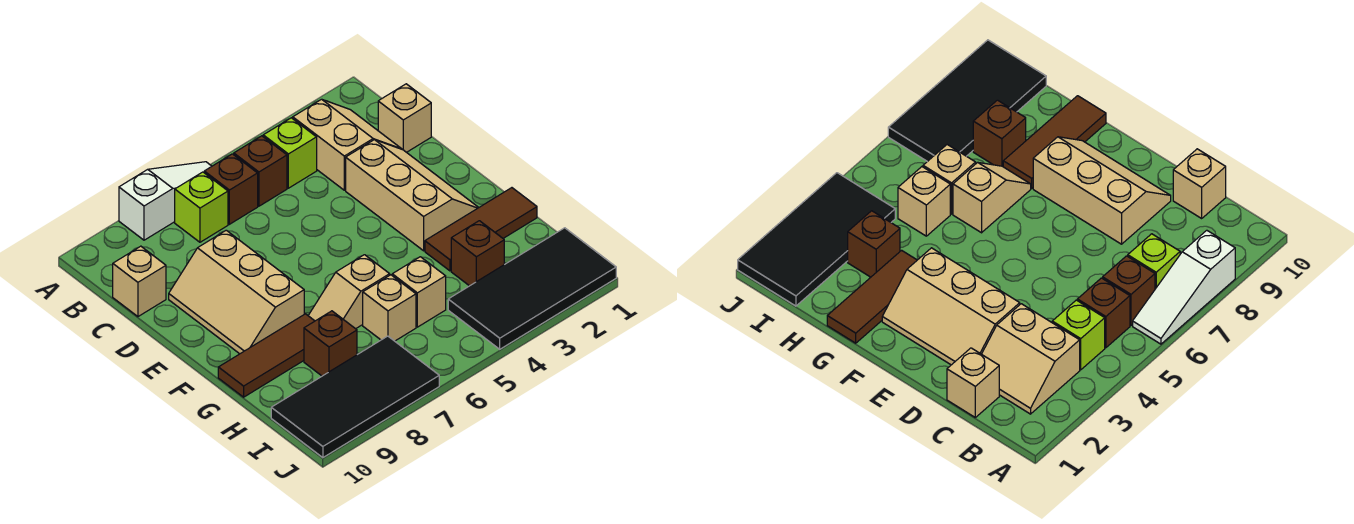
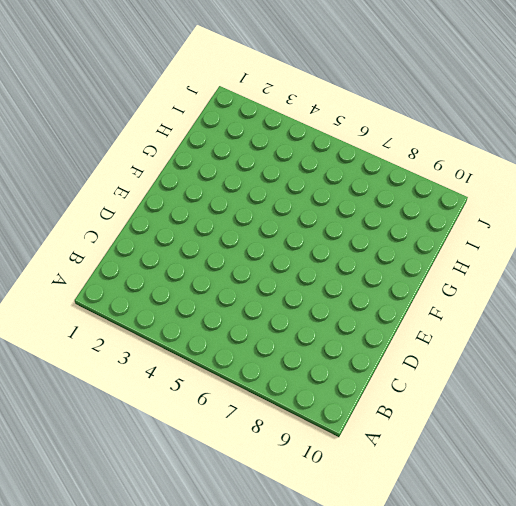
none -> white 1x3 slope [119,162,212,240]
none -> tan 2x2 slope [292,99,401,190]
none -> lime 1x1 brick [263,118,317,188]

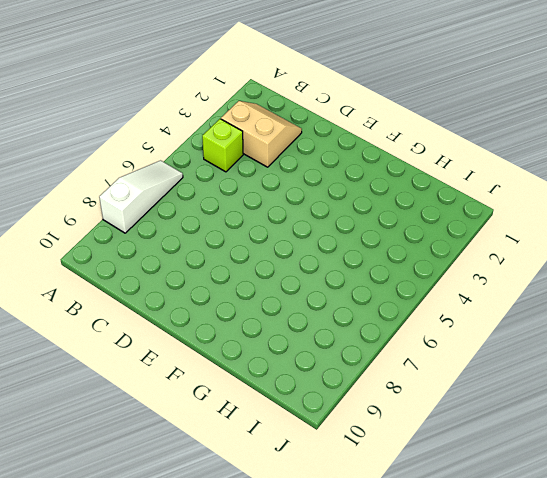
none -> brown 1x1 brick [234,136,287,206]
none -> brown 1x1 brick [204,154,258,224]
none -> lime 1x1 brick [175,172,228,242]

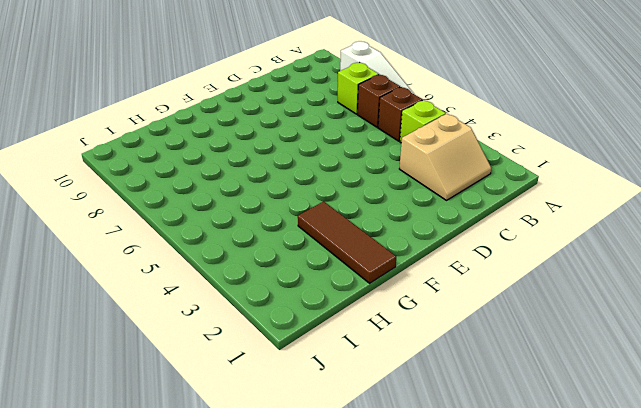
none -> tan 1x1 brick [378,84,431,152]
none -> tan 1x1 brick [113,246,166,317]
none -> tan 2x3 slope [346,140,479,251]

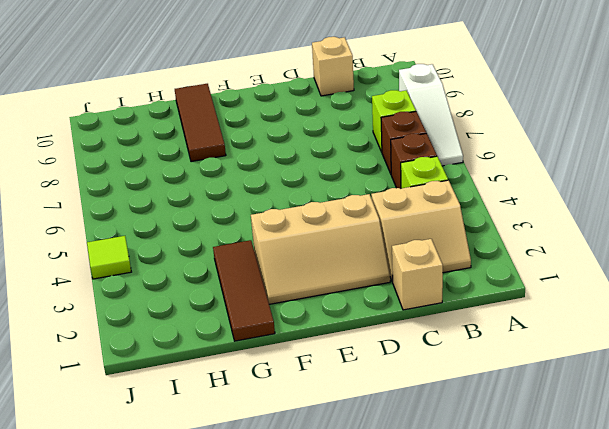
lime 1x1 tile [87,236,131,279] -> black 2x4 tile [448,228,616,349]
none -> tan 2x3 slope [169,230,304,354]
none -> tan 1x2 slope [308,255,390,329]
none -> brown 1x1 brick [451,221,504,286]

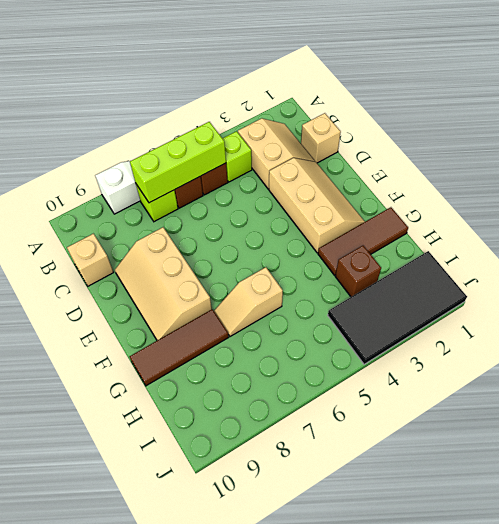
lime 1x3 brick [130,122,226,203] -> none
none -> tan 1x1 brick [392,257,446,327]
none -> tan 1x1 brick [363,275,416,341]
none -> brown 1x1 brick [304,311,357,376]

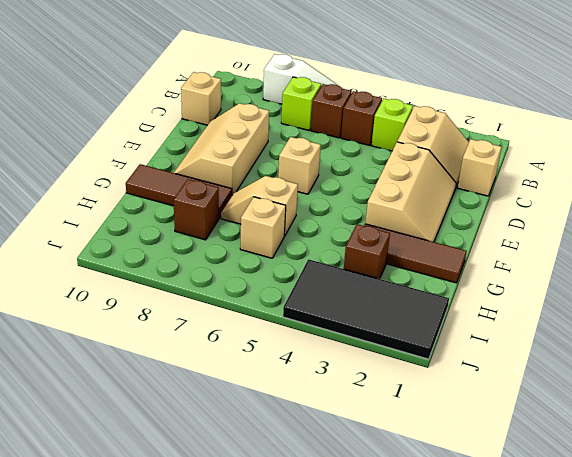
tan 1x1 brick [278,137,321,194] -> tan 1x1 brick moved to [392,257,446,327]
none -> black 2x4 tile [271,336,439,458]

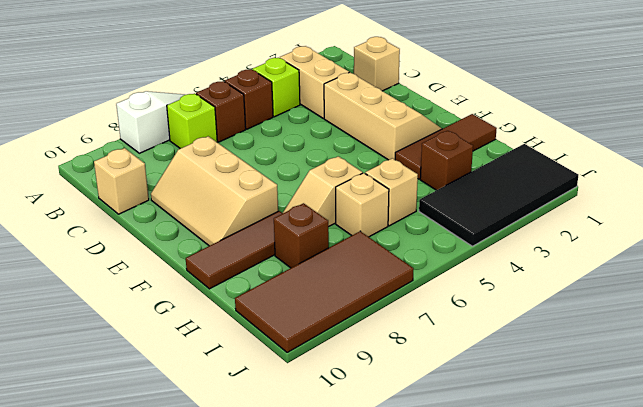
brown 2x4 tile [235,231,414,352] -> black 2x4 tile [271,336,439,458]

